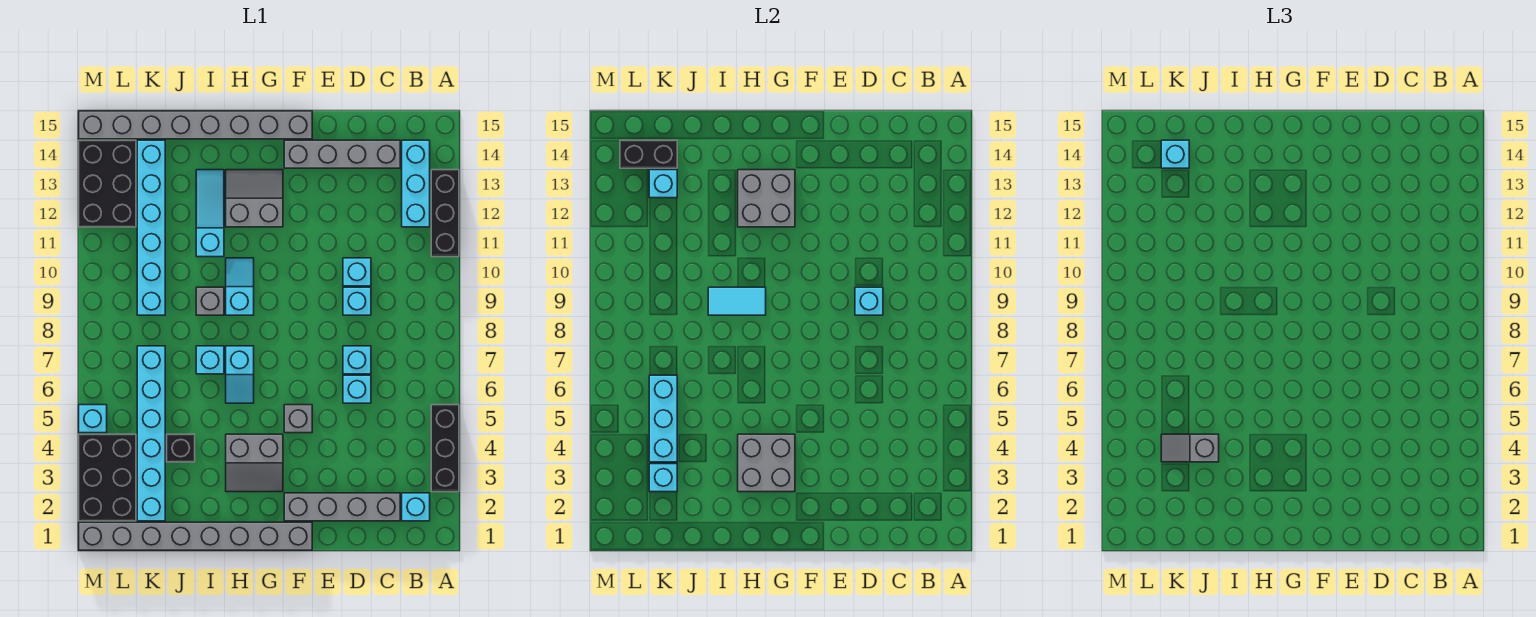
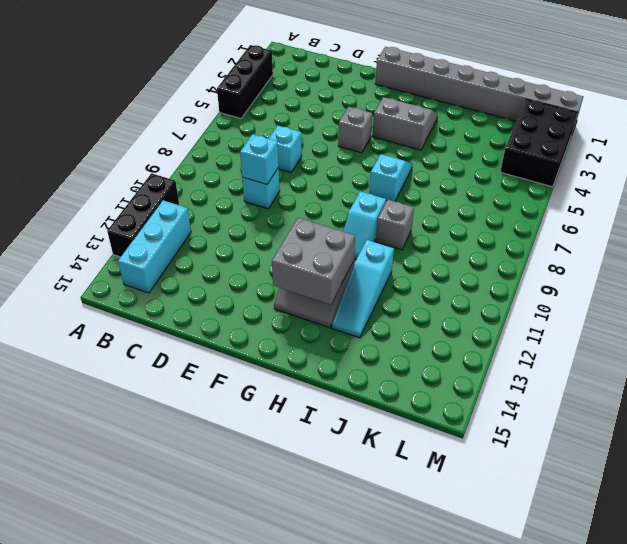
none -> cyan 1x1 brick [402,493,430,521]
none -> grey 1x4 brick [284,493,400,521]
none -> grey 1x4 brick [284,140,400,168]
none -> cyan 1x1 brick [343,375,371,403]

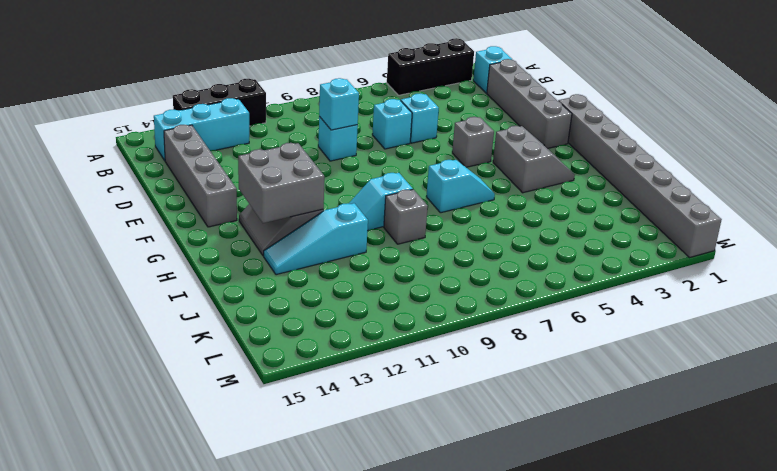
none -> cyan 1x1 brick [343,258,371,286]
none -> grey 1x8 brick [79,111,312,139]
none -> cyan 1x1 brick [196,346,224,374]
none -> black 1x1 brick [167,434,195,462]

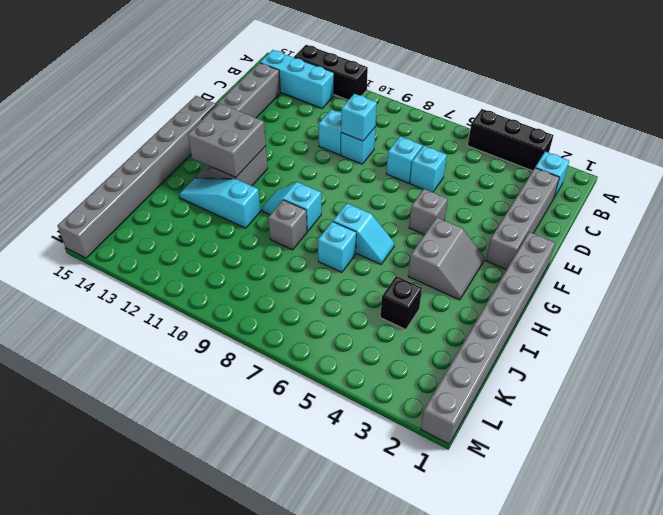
none -> cyan 1x6 brick [137,346,165,521]
none -> cyan 1x6 brick [137,140,165,315]
none -> black 2x3 brick [79,434,136,521]
none -> black 2x3 brick [79,140,136,227]

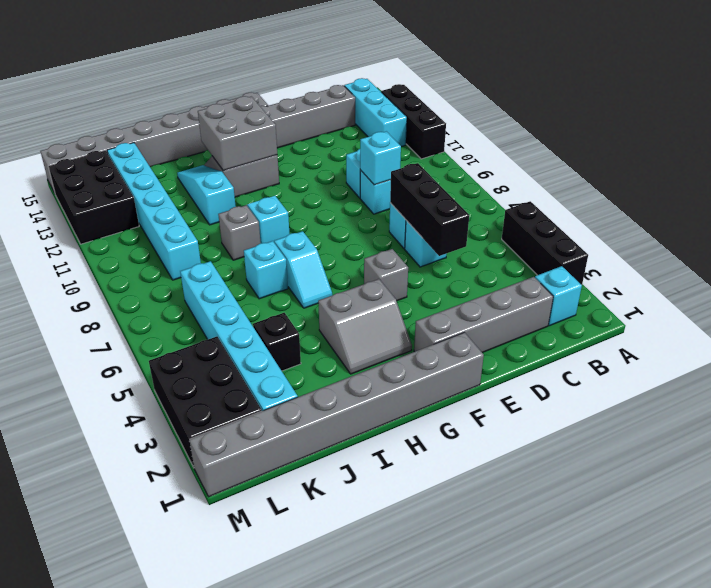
black 1x3 brick [390,163,469,256] -> none
none -> cyan 1x1 brick [79,405,107,433]
none -> grey 2x2 brick [738,434,795,492]
none -> cyan 1x2 tile [708,287,766,315]
none -> cyan 1x1 brick [649,464,677,492]

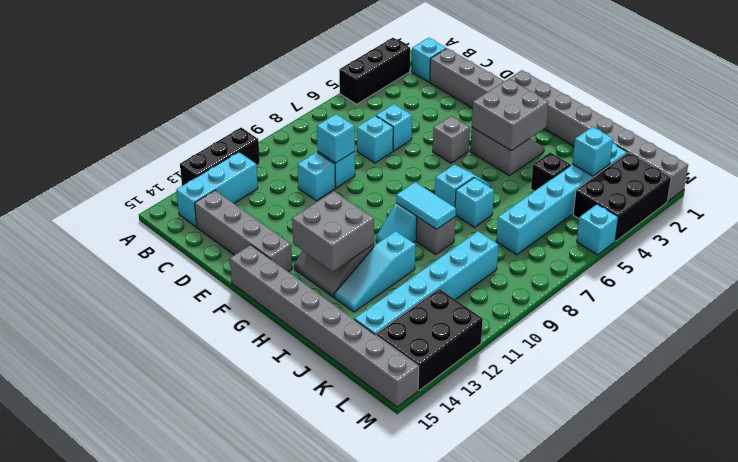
none -> cyan 1x3 brick [649,375,677,462]
none -> cyan 1x1 brick [649,170,677,198]
none -> black 1x2 brick [620,140,677,168]
none -> grey 1x2 slope [1161,434,1219,462]

